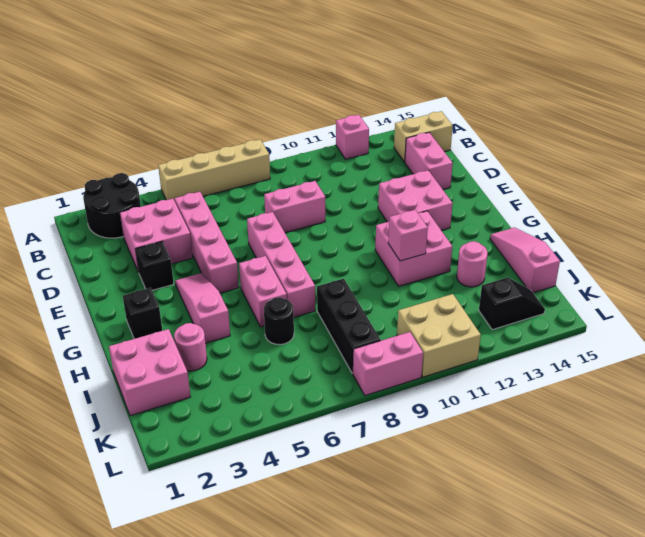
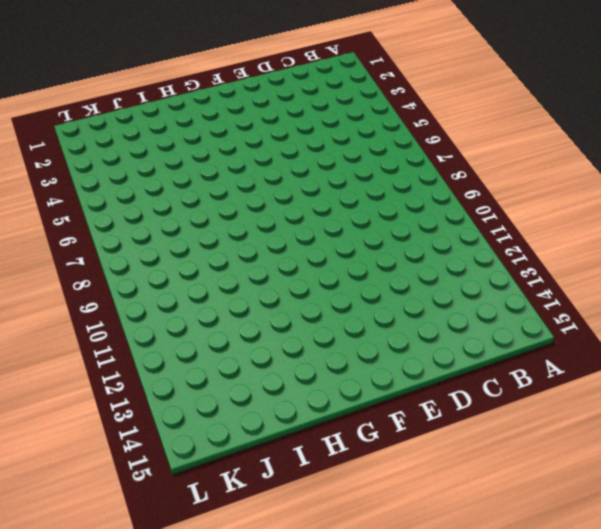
none -> black 2x2 round brick [83,173,141,238]
none -> tan 1x4 brick [158,140,270,201]
none -> pink 1x1 brick [336,115,369,159]

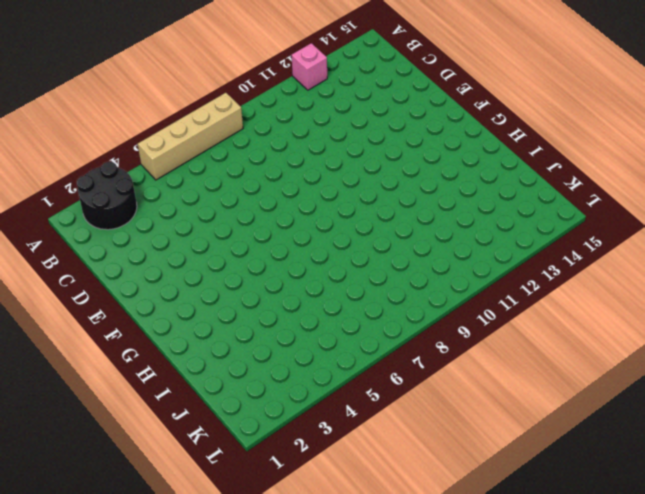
none -> tan 1x2 brick [394,111,453,162]
none -> pink 2x2 brick [120,199,193,271]
none -> pink 1x4 brick [175,192,239,293]

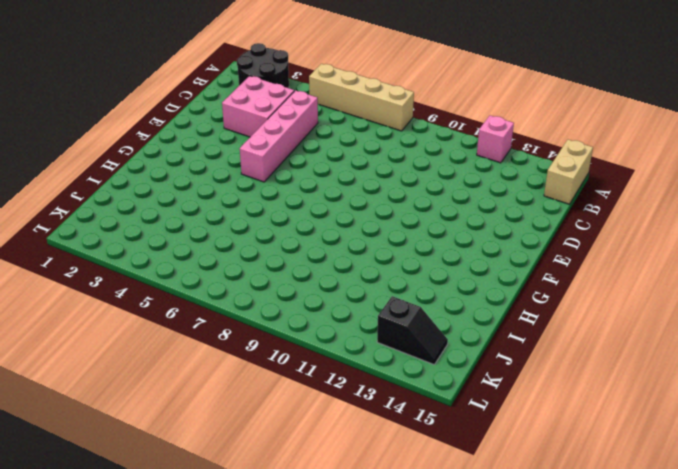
tan 1x2 brick [544,139,593,204] -> tan 1x2 brick turned to [394,111,453,162]
none -> pink 1x2 brick [405,132,453,190]
none -> pink 1x2 brick [264,181,325,233]
none -> black 1x1 brick [135,242,174,290]

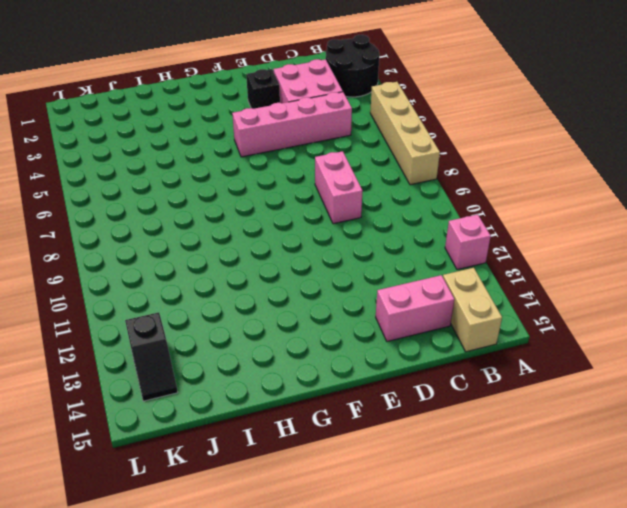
none -> pink 1x4 brick [247,212,315,317]
none -> pink 2x2 brick [378,170,453,231]
none -> pink 1x3 slope [175,273,230,343]

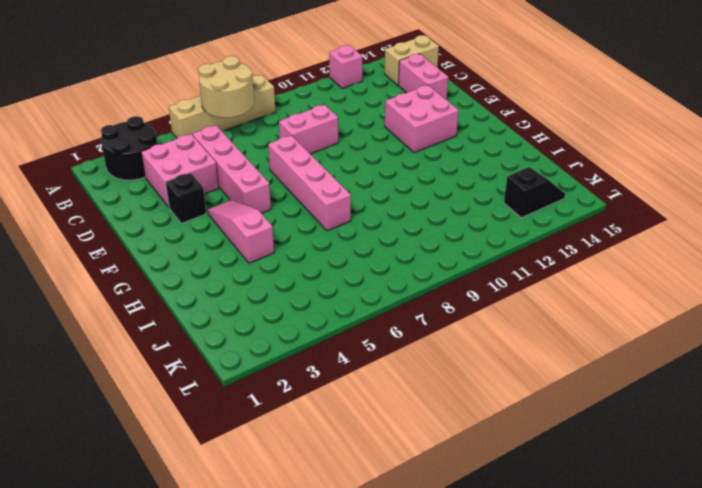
tan 2x2 round brick [198,56,254,118] -> none
none -> black 1x1 brick [123,288,162,339]
none -> pink 1x2 brick [239,256,287,327]
none -> pink 2x2 brick [375,211,452,286]

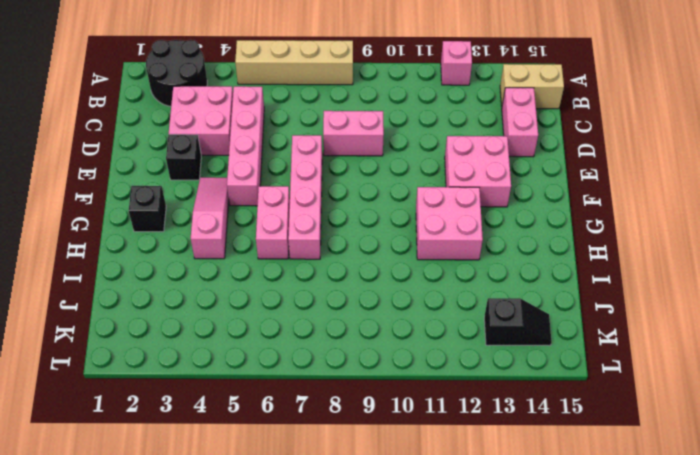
none -> pink 1x3 slope [490,227,560,293]
none -> pink 2x2 brick [109,329,191,416]
none -> pink 1x1 round brick [174,323,207,371]

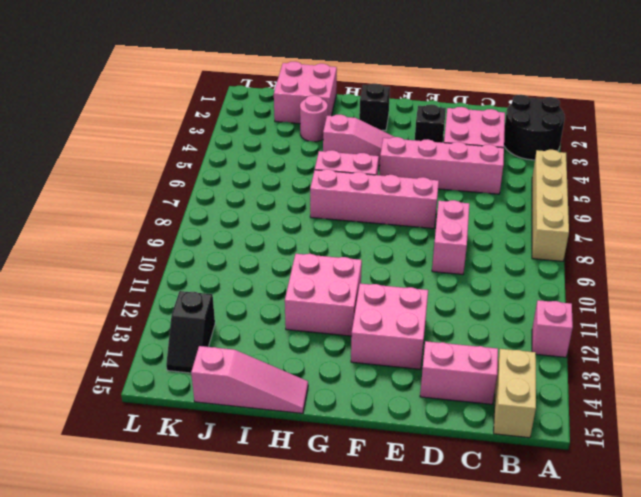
none -> black 1x1 round brick [264,297,294,345]
none -> black 1x3 brick [317,279,381,373]
none -> pink 1x1 round brick [457,241,488,287]

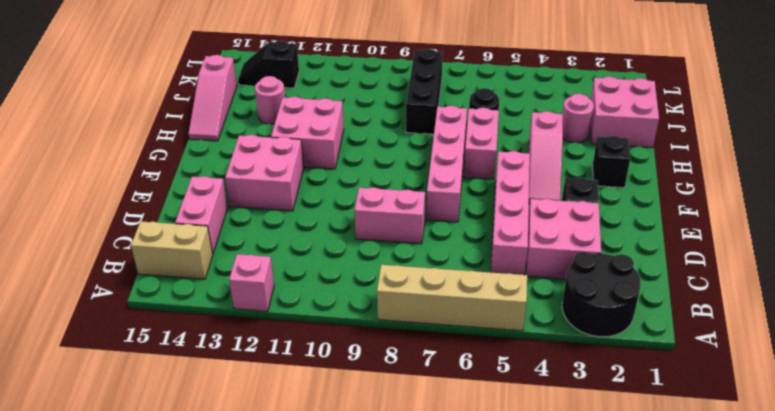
none -> tan 2x2 brick [397,294,481,377]
none -> pink 1x2 brick [353,332,423,395]
none -> pink 1x1 brick [388,210,428,261]

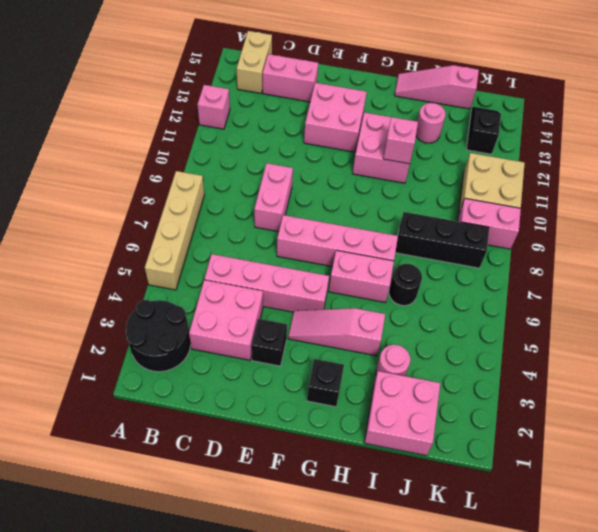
pink 1x2 brick [458,198,521,249] -> pink 1x2 brick turned to [353,332,423,395]

